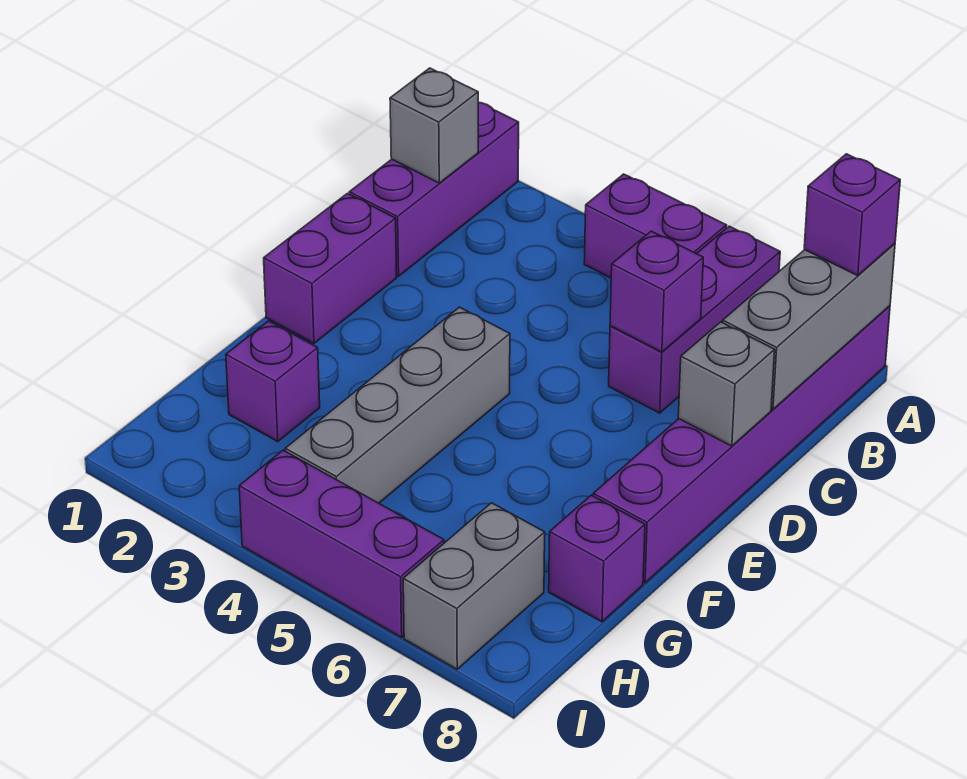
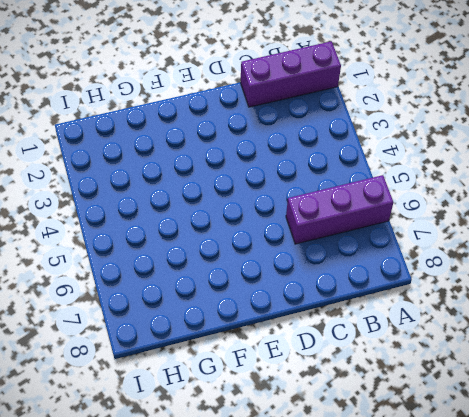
none -> purple 1x2 brick [584,174,727,278]
none -> purple 1x6 brick [593,306,890,583]
none -> purple 1x2 brick [264,193,397,343]

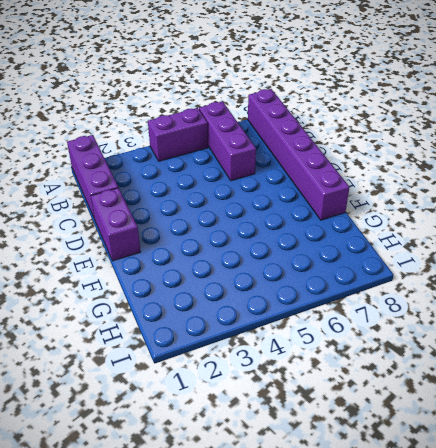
none -> grey 1x4 brick [285,307,510,503]
none -> purple 1x1 brick [226,321,320,441]
none -> purple 1x1 brick [549,495,645,622]

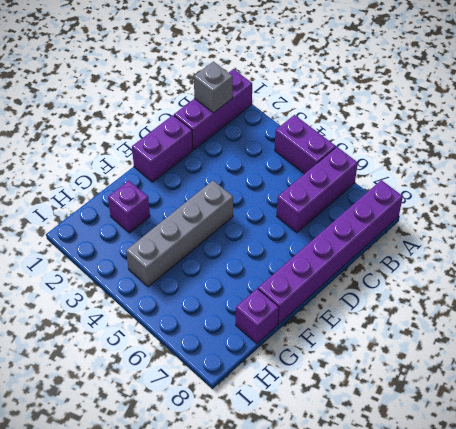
none -> grey 1x2 brick [403,503,545,669]
none -> purple 1x3 brick [239,450,444,637]
none -> grey 1x3 brick [723,244,895,409]

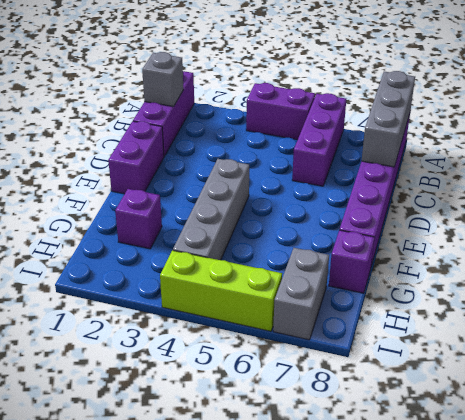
lime 1x3 brick [160,250,282,331] -> purple 1x3 brick [239,450,444,637]
none -> purple 1x1 brick [610,231,703,352]
none -> grey 1x1 brick [678,322,775,446]
none -> purple 1x1 brick [804,154,900,276]

